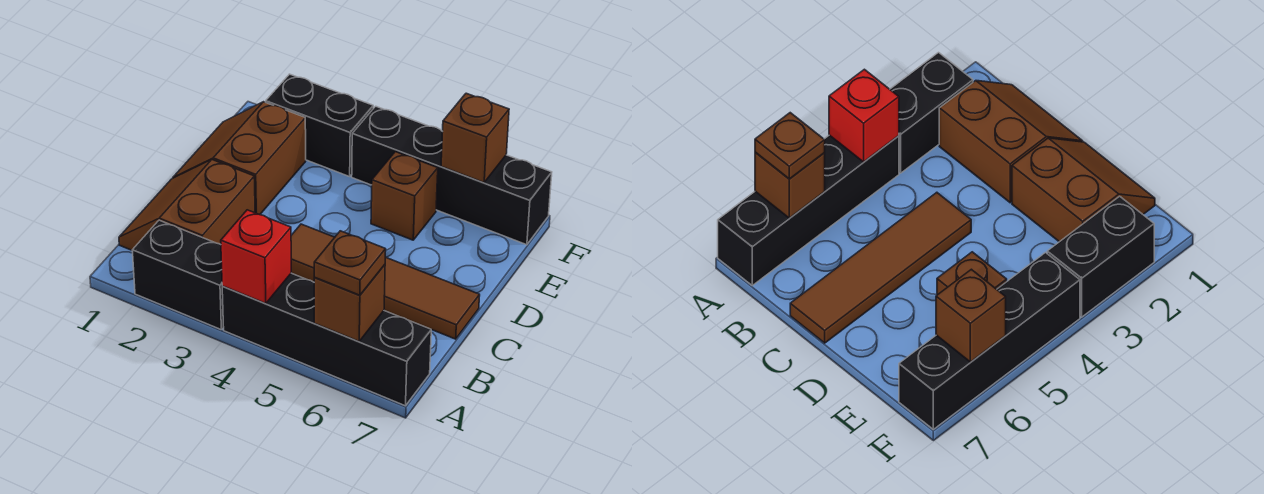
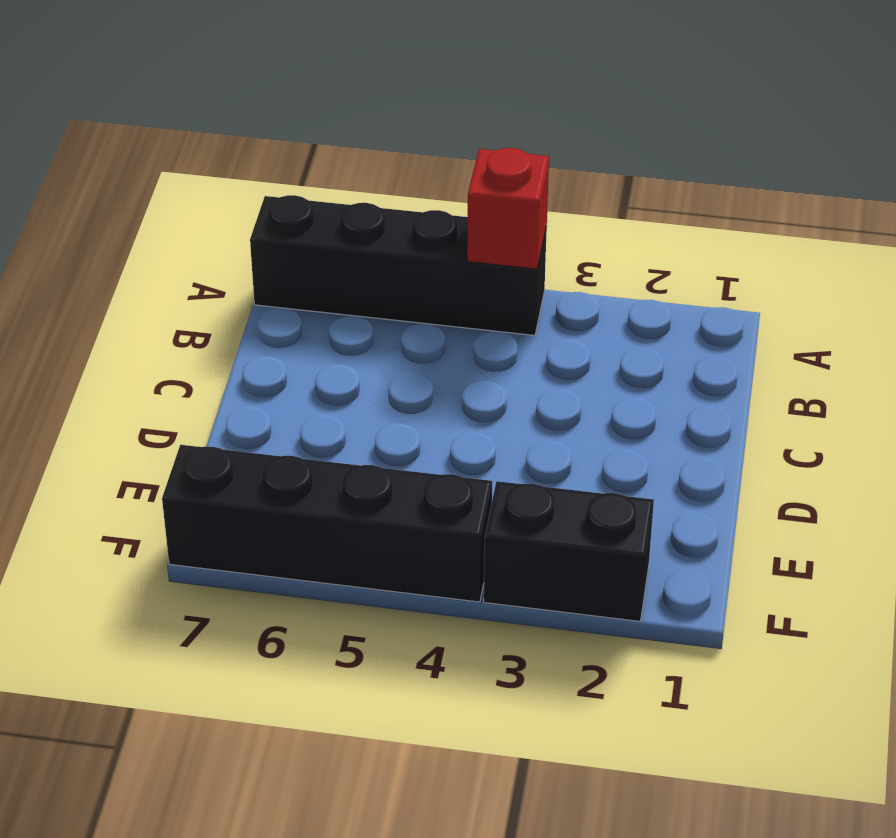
none -> black 1x2 brick [132,220,224,329]
none -> brown 2x2 slope [119,160,255,250]
none -> brown 1x4 tile [291,224,480,339]

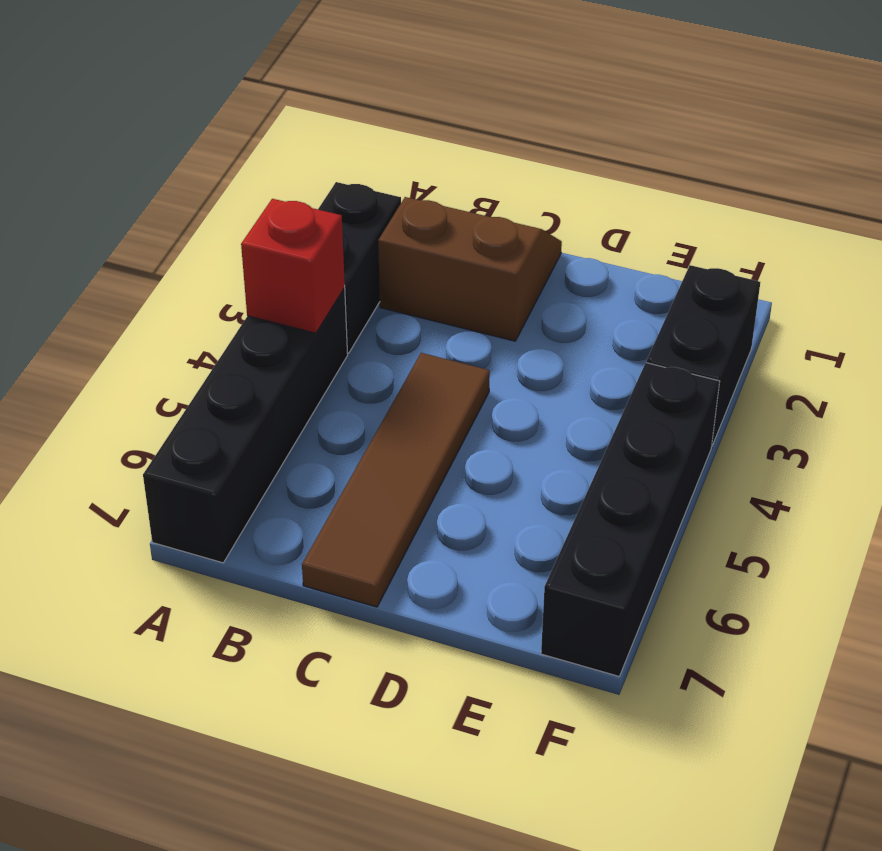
none -> brown 2x2 slope [173,102,306,215]
none -> brown 1x1 brick [371,152,438,240]
none -> brown 1x1 brick [314,265,385,341]

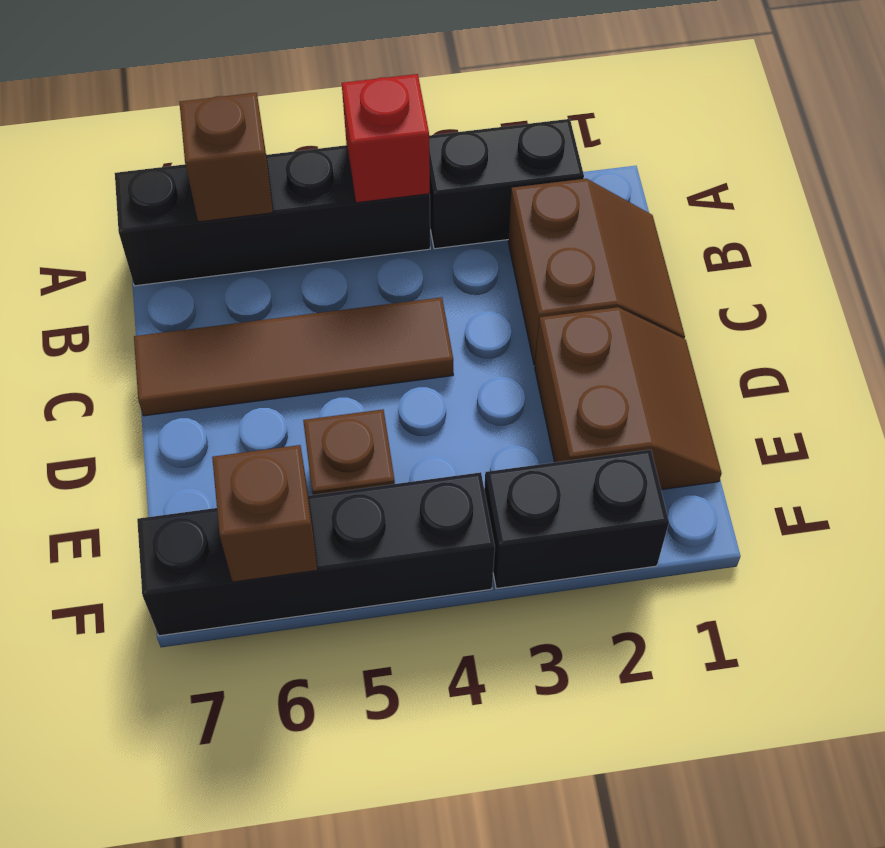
none -> brown 1x1 plate [314,231,386,295]

